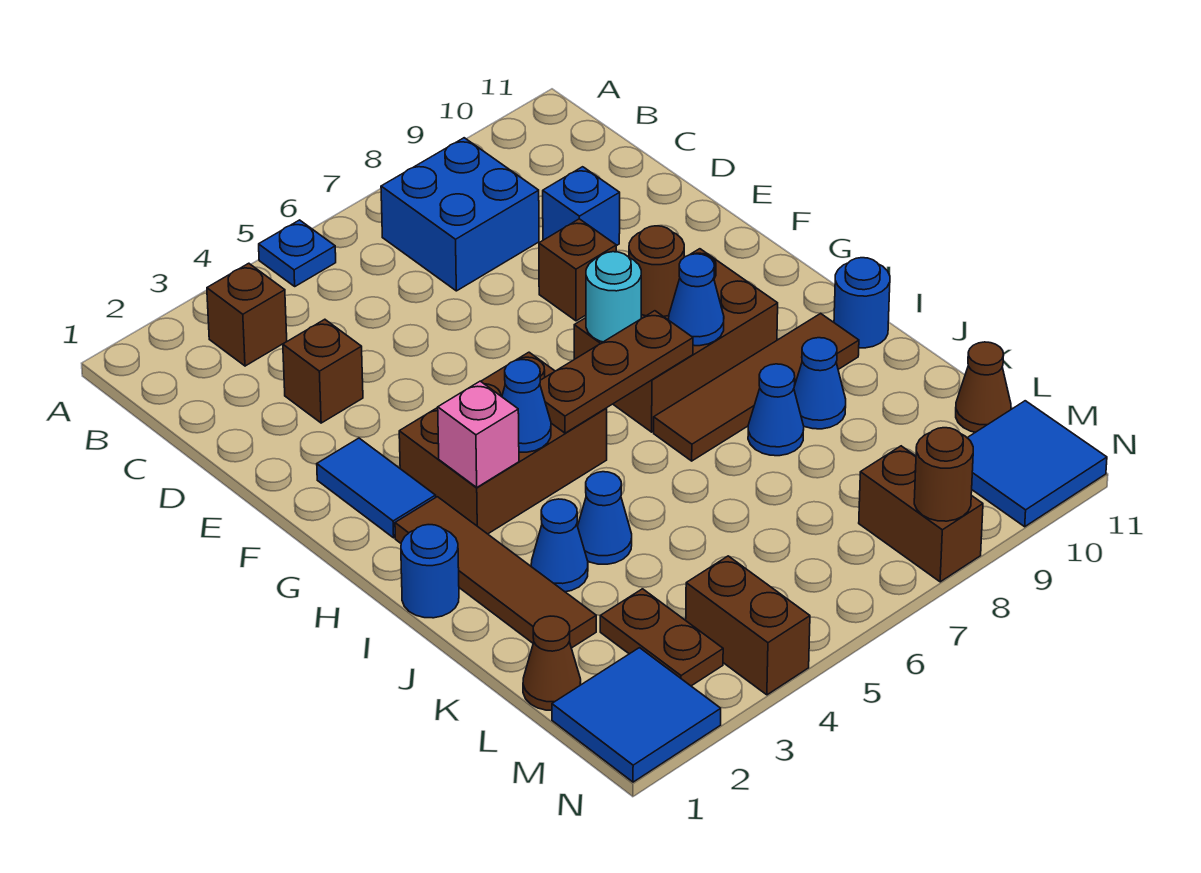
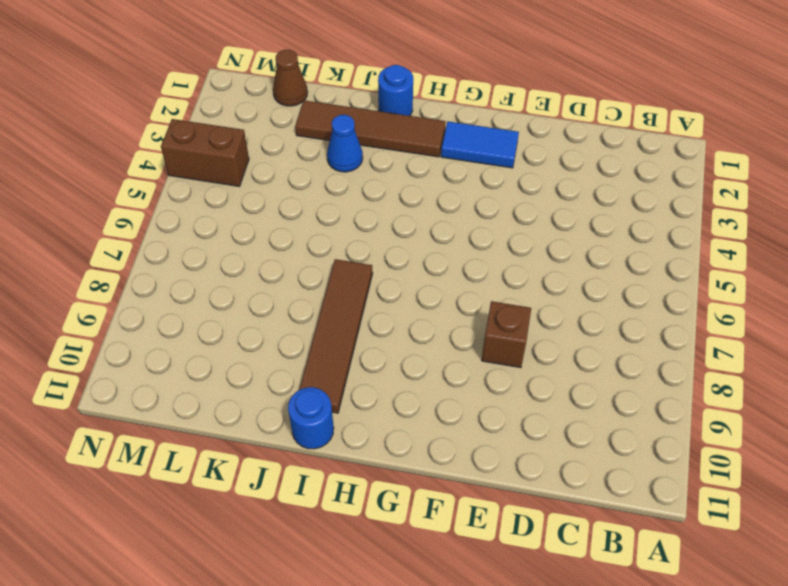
none -> blue 1x1 plate [259,220,336,286]
none -> brown 1x1 brick [207,263,287,366]
none -> blue 2x2 brick [381,138,539,291]
none -> brown 1x1 brick [283,319,363,423]

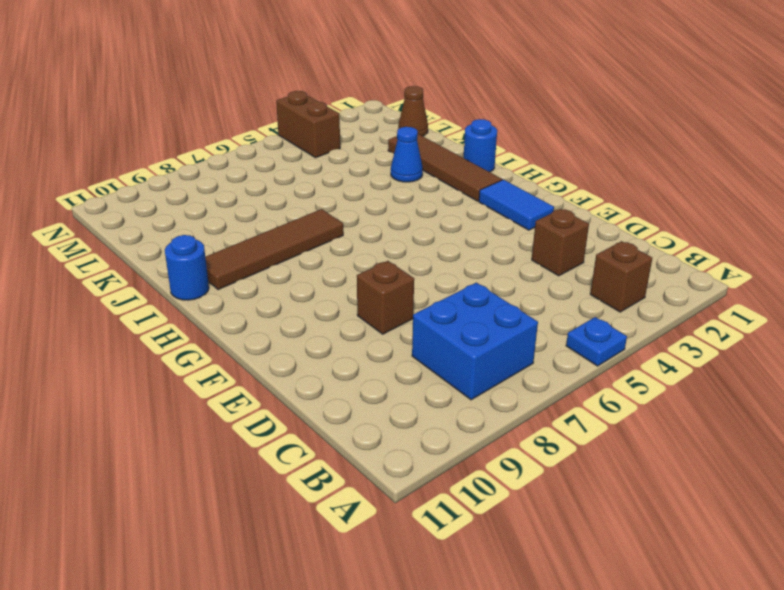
none -> blue 1x1 brick [543,167,620,246]
none -> brown 2x3 brick [399,352,607,534]
none -> brown 2x3 brick [574,249,778,432]
none -> blue 1x1 cone [578,472,632,564]

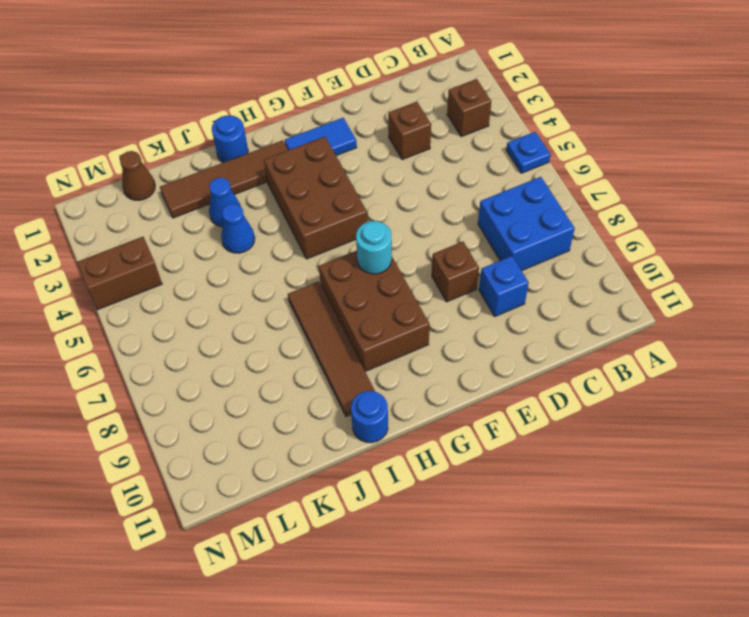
none -> blue 1x1 cone [748,364,804,456]
none -> blue 1x1 cone [794,338,846,429]
none -> brown 1x2 plate [600,589,723,686]
none -> brown 1x1 cone [956,342,1011,432]

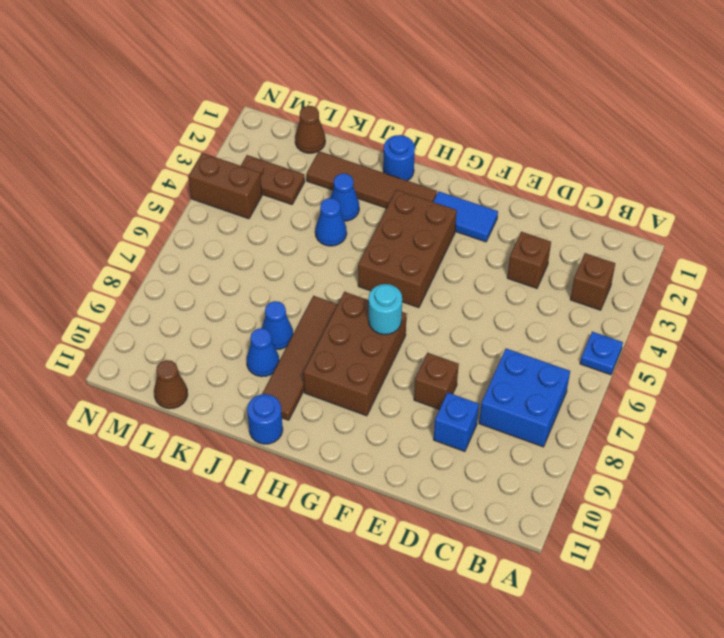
none -> blue 2x2 tile [552,648,721,782]
none -> brown 1x2 brick [859,446,983,582]
none -> blue 2x2 tile [968,401,1107,527]
none -> brown 1x1 round brick [629,226,684,317]

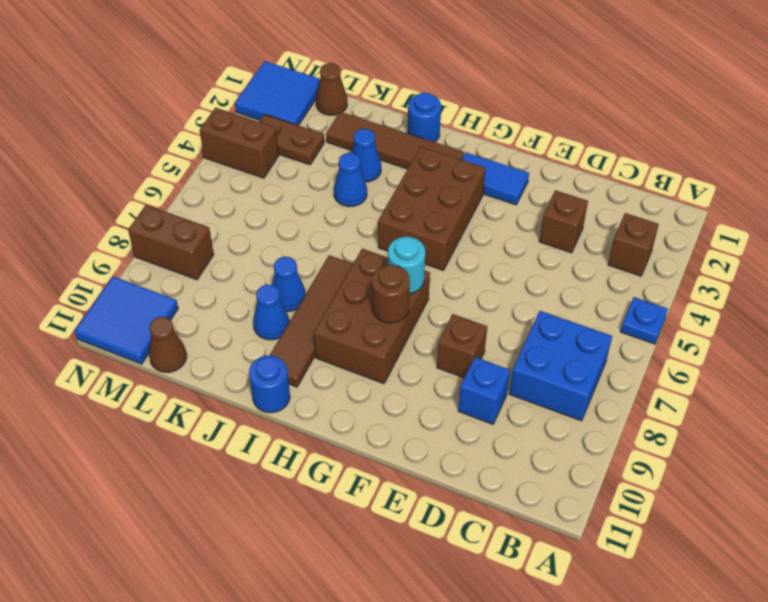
none -> pink 1x1 brick [438,381,519,487]
none -> blue 1x1 cone [502,360,551,452]
none -> brown 1x3 plate [540,311,693,433]
none -> blue 1x1 cone [669,254,724,346]

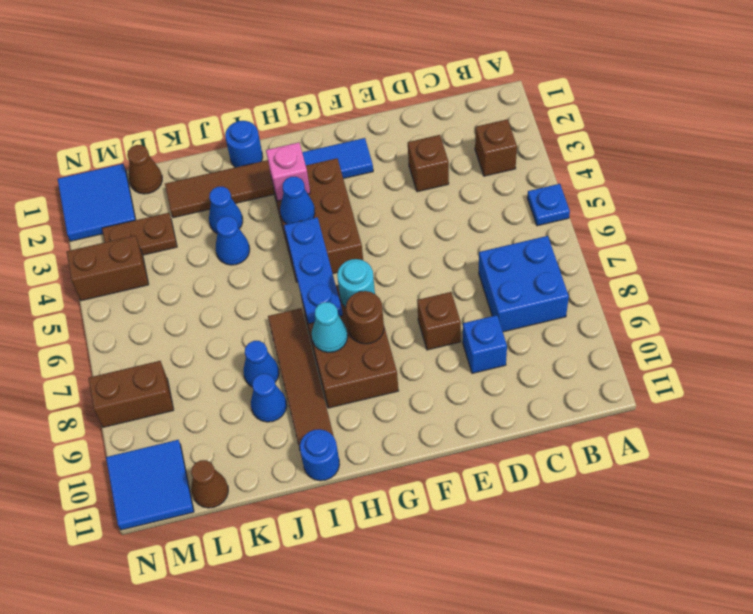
blue 1x3 plate [284,217,343,324] -> brown 1x3 plate [540,311,693,433]
cyan 1x1 cone [312,302,348,353] -> blue 1x1 cone [669,254,724,346]
none -> brown 1x1 round brick [914,428,973,521]

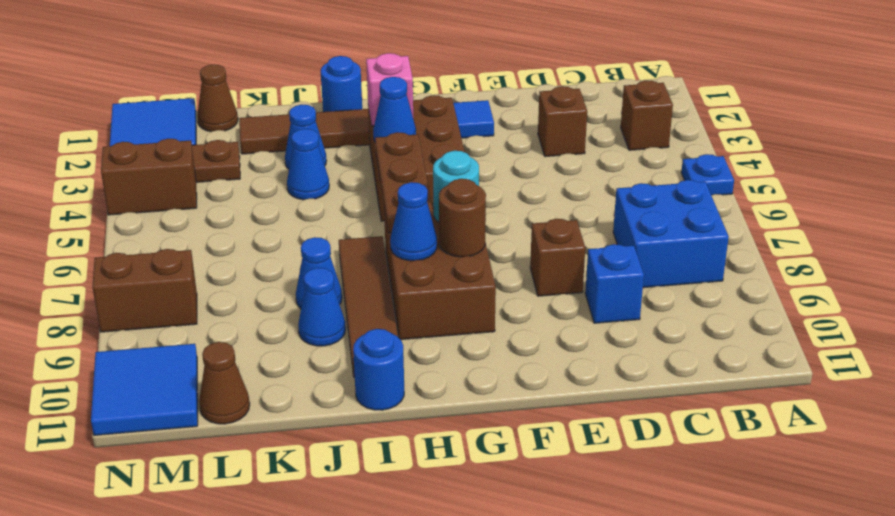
none -> brown 1x1 round brick [914,428,973,521]

